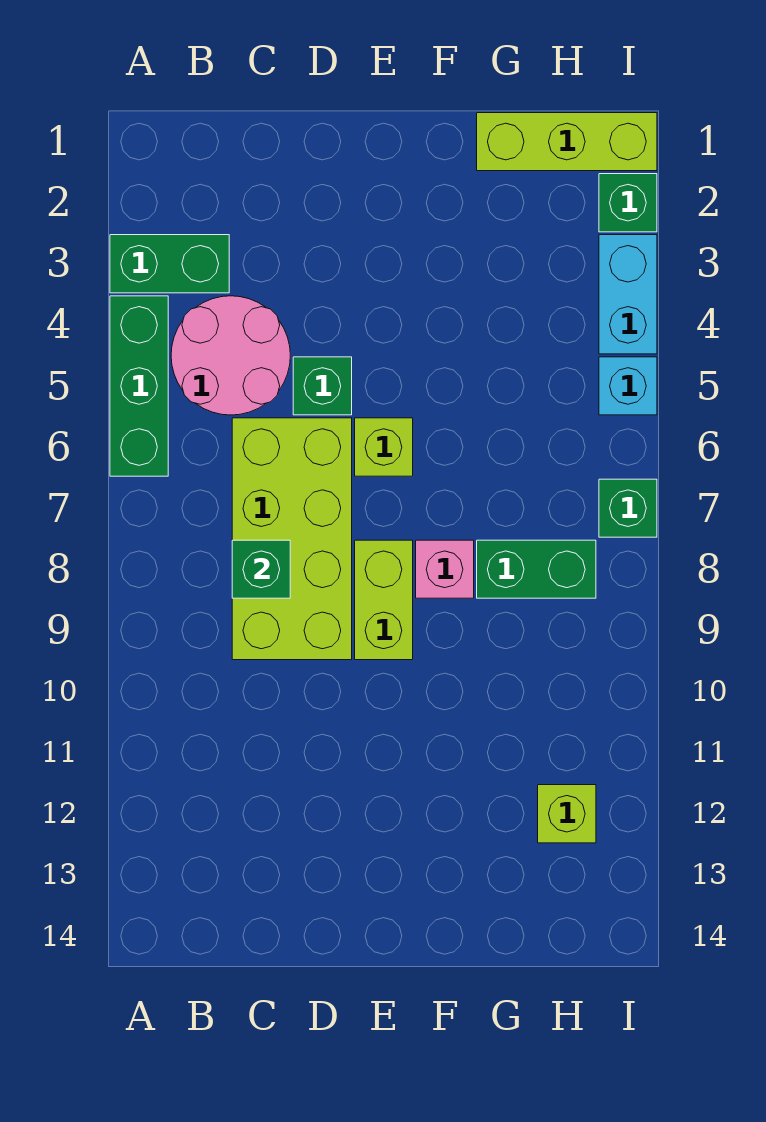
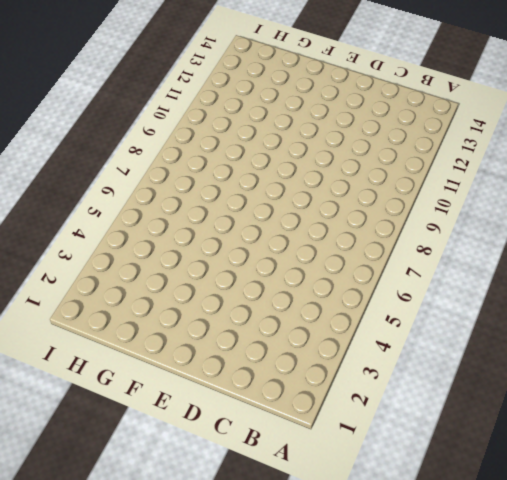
none -> green 1x2 brick [110,235,229,293]
none -> green 1x3 brick [110,296,168,476]
none -> pink 2x2 round brick [171,296,290,415]

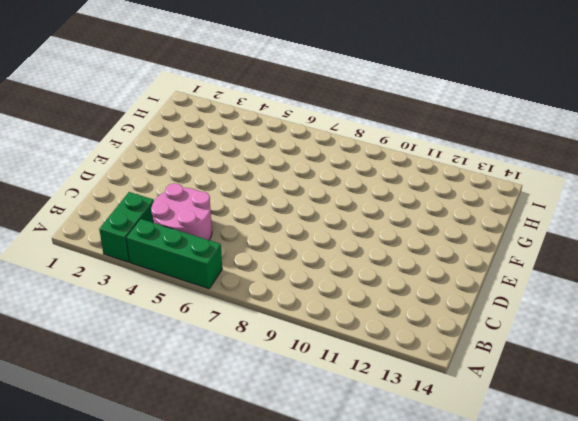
none -> lime 2x4 brick [232,418,352,660]
none -> green 1x1 brick [293,357,352,415]
none -> lime 1x1 brick [355,418,413,476]

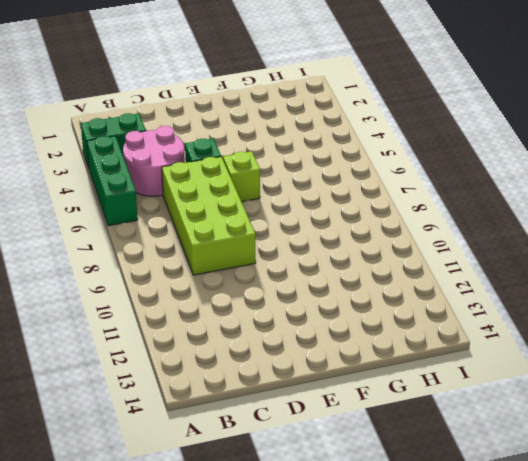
none -> lime 1x2 brick [355,540,413,660]
none -> pink 1x1 brick [416,540,474,598]
none -> lime 1x3 brick [477,113,657,171]

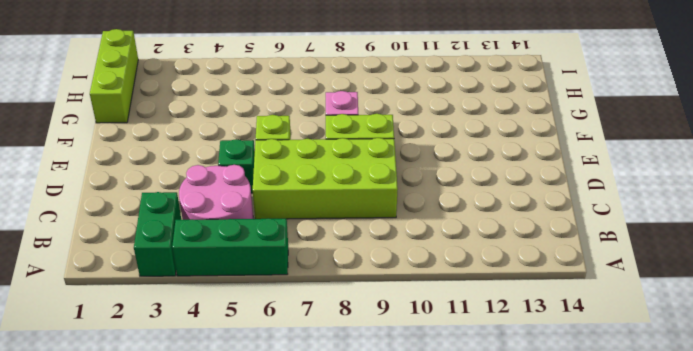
none -> green 1x2 brick [477,540,596,598]
none -> lime 1x1 brick [538,785,596,843]
none -> green 1x1 brick [599,174,657,232]

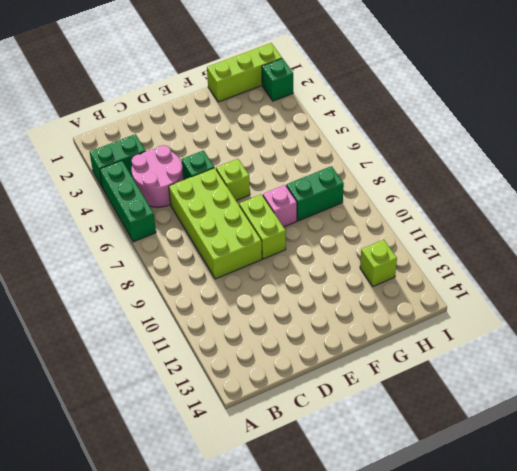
none -> cyan 1x2 brick [599,235,657,354]
none -> cyan 1x1 brick [599,357,657,415]
none -> green 1x1 brick [599,479,657,537]

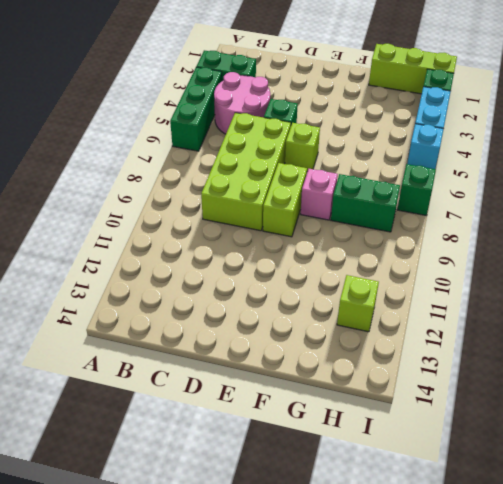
none -> green 1x1 brick [232,540,290,598]

